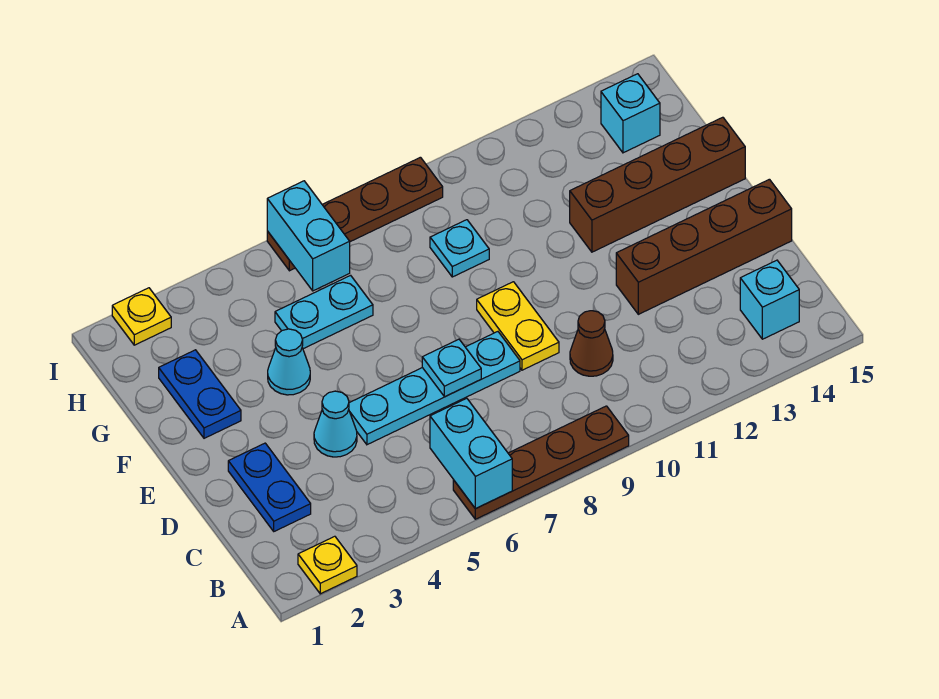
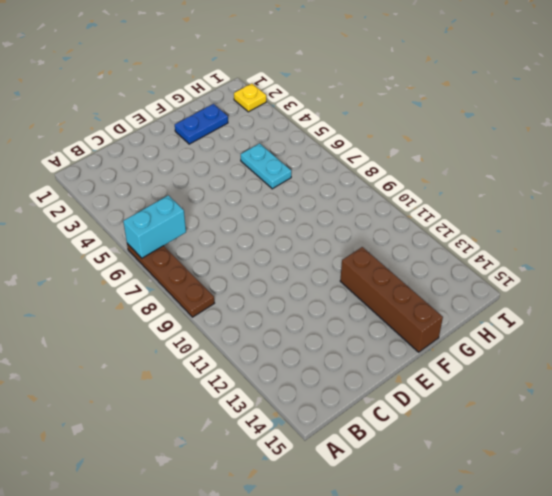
none -> yellow 1x1 plate [298,536,357,594]
none -> cyan 1x1 brick [740,260,799,339]
none -> blue 1x2 plate [228,443,311,531]

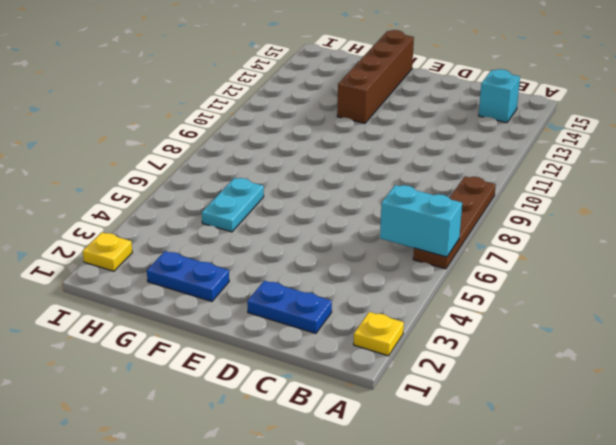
none -> brown 1x1 cone [570,311,613,376]
none -> cyan 1x1 cone [314,391,357,457]
none -> cyan 1x4 plate [349,332,520,445]

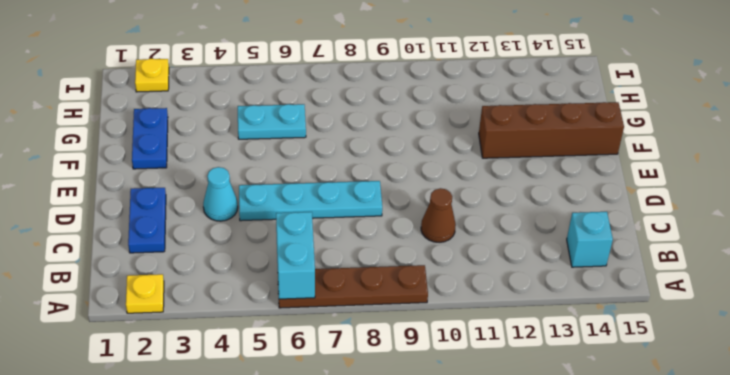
none -> yellow 1x2 plate [477,282,559,370]
none -> brown 1x4 brick [616,179,792,314]
none -> cyan 1x1 cone [268,329,310,395]

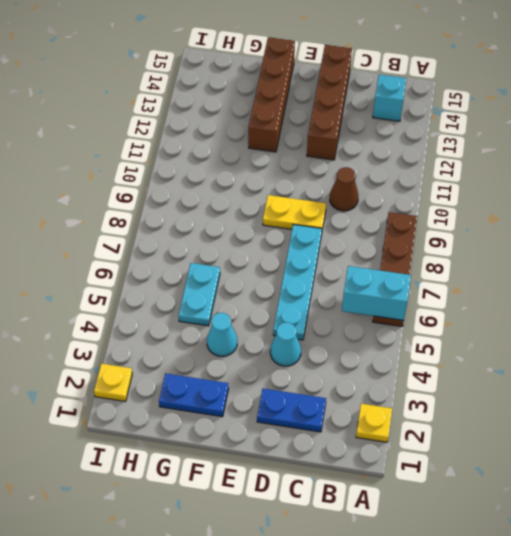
none -> cyan 1x1 plate [430,220,489,277]
none -> cyan 1x1 brick [601,74,660,153]
none -> brown 1x4 plate [267,157,443,271]

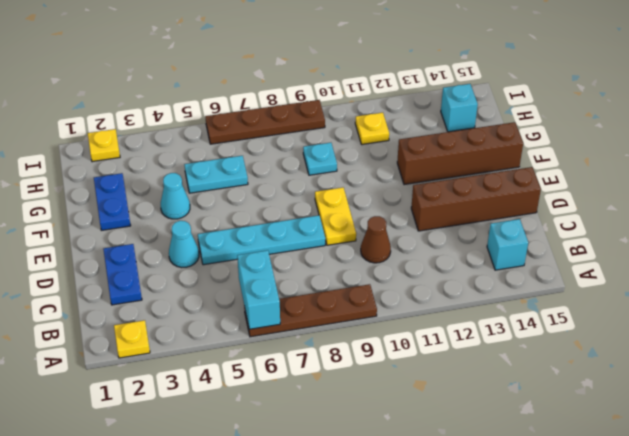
yellow 1x1 plate [355,113,389,144] -> none
none -> cyan 1x1 plate [422,339,481,397]
none -> cyan 1x2 brick [267,181,350,291]

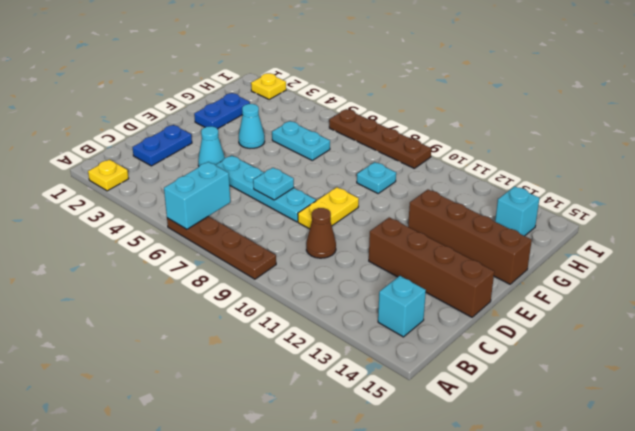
none -> cyan 1x2 brick [267,181,350,291]

